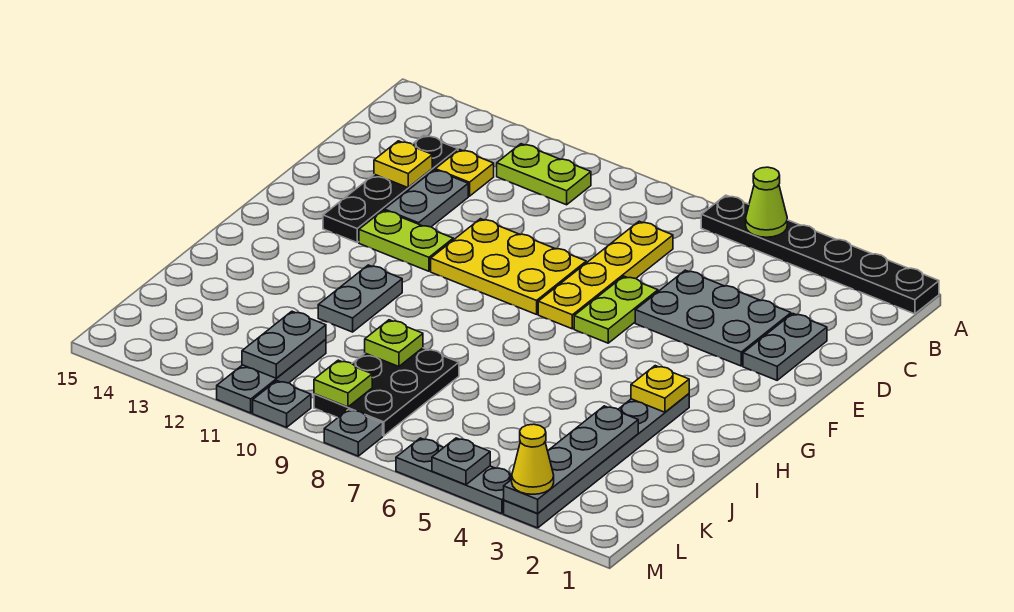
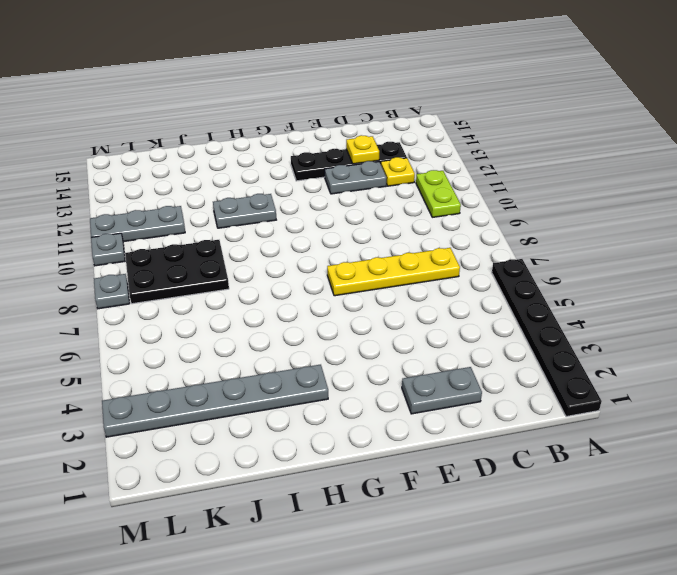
none -> grey 2x3 plate [635,270,791,366]
none -> lime 1x2 plate [574,276,658,343]
none -> yellow 2x3 plate [431,219,586,314]

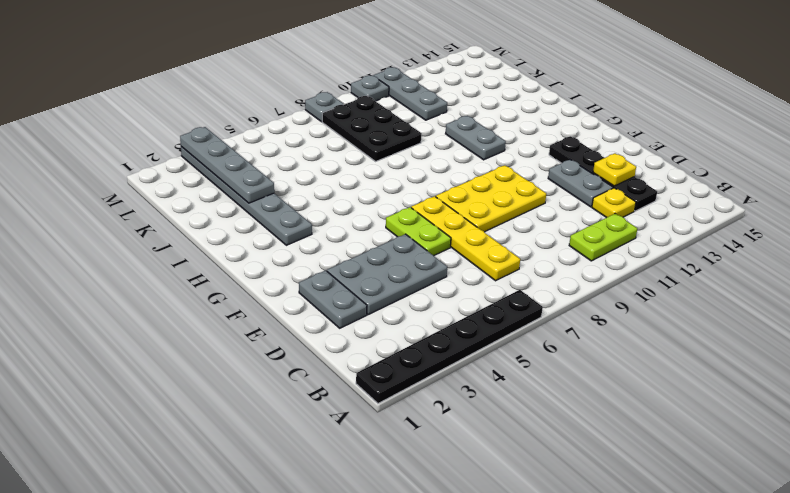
none -> lime 1x2 plate [359,210,453,271]
none -> grey 1x3 plate [396,438,512,514]
none -> lime 1x1 cone [746,167,787,237]

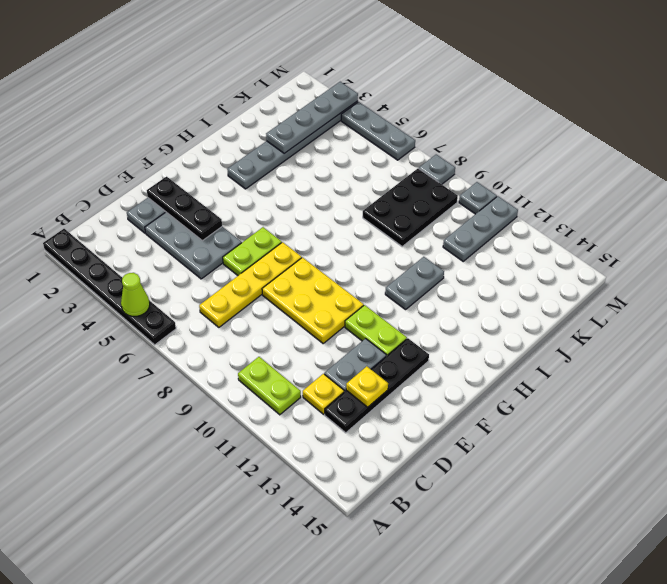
black 1x3 plate [147,177,222,241] -> none
none -> yellow 1x1 plate [631,366,689,412]
none -> lime 1x1 plate [365,320,423,367]
none -> grey 1x2 plate [242,311,326,378]

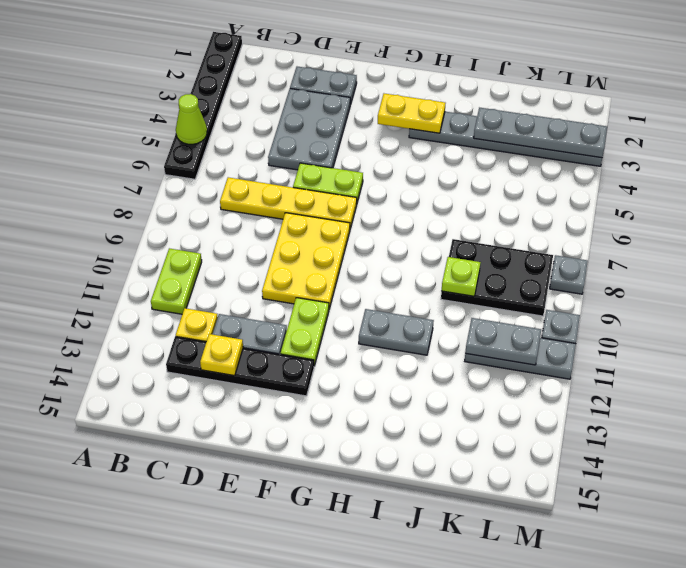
yellow 1x2 plate [378,94,445,133] -> yellow 1x1 plate [631,366,689,412]
none -> grey 1x3 plate [396,438,512,514]
none -> lime 1x1 plate [314,360,372,407]
none -> grey 1x1 plate [432,438,490,485]

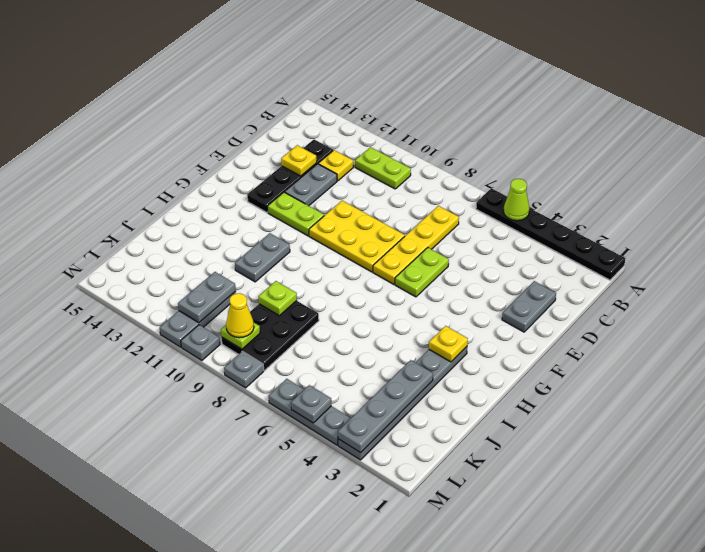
yellow 1x1 cone [226,293,254,338] -> yellow 1x1 cone moved to [512,424,554,494]
none -> grey 2x3 plate [635,270,791,366]

